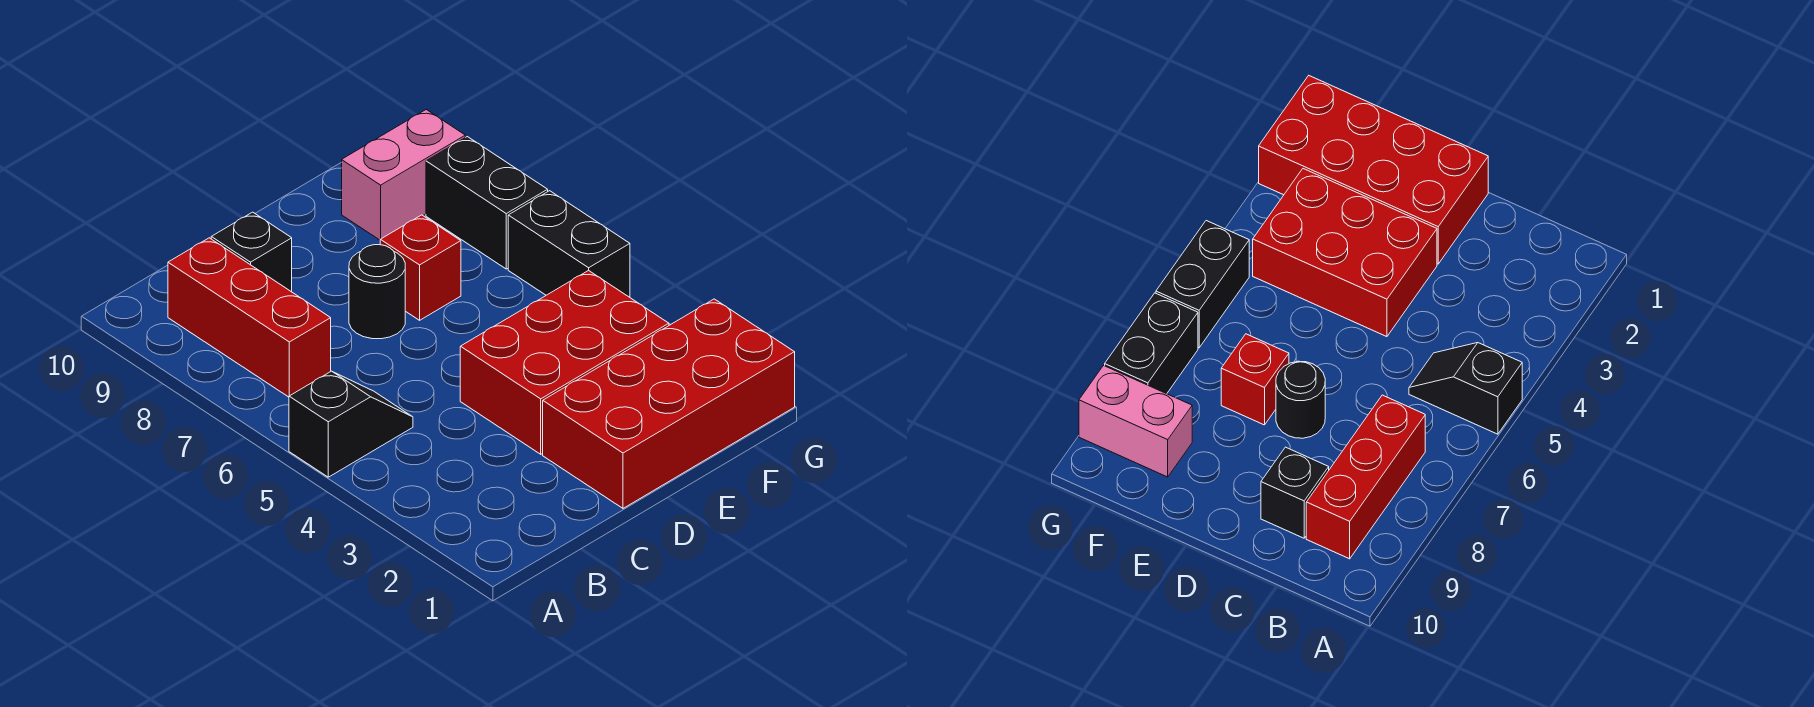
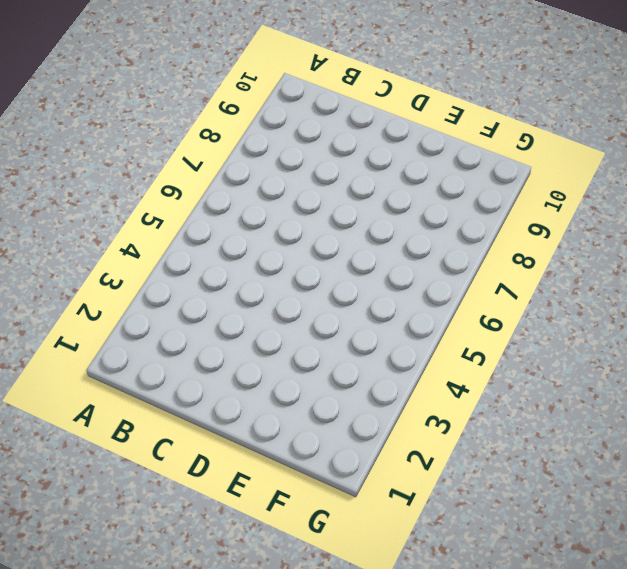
none -> black 1x2 slope [289,371,413,477]
none -> red 1x3 brick [168,238,331,397]

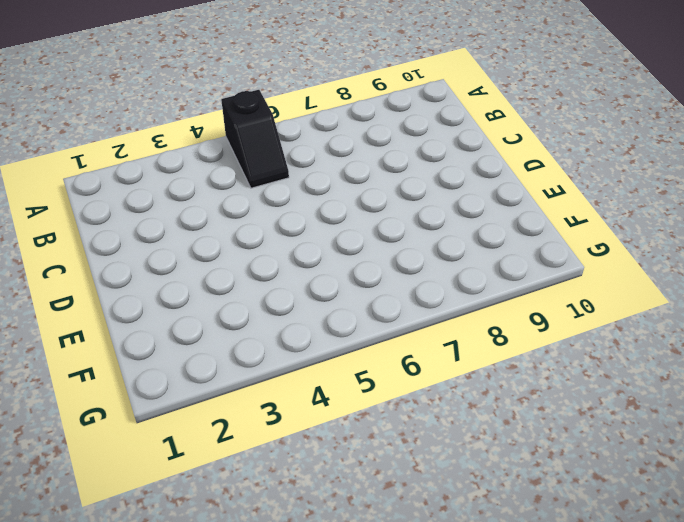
none -> red 1x3 brick [168,238,331,397]
none -> black 1x1 brick [211,212,292,292]

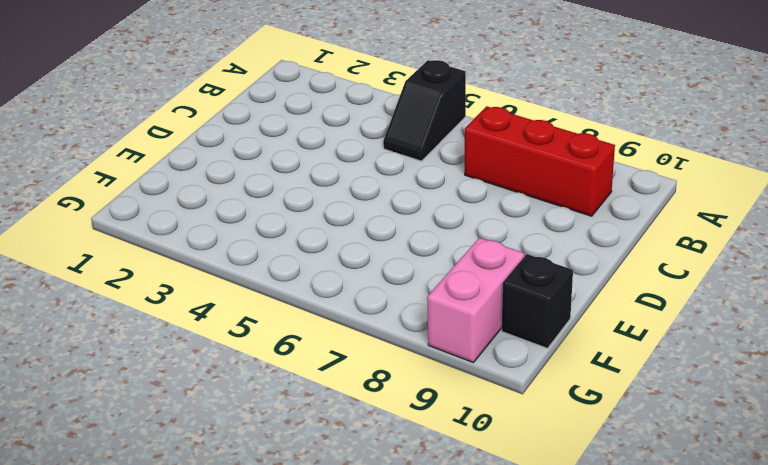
black 1x1 brick [502,254,573,348] -> black 1x1 brick moved to [211,212,292,292]
none -> red 2x4 brick [543,299,795,508]
none -> red 2x3 brick [460,270,669,454]

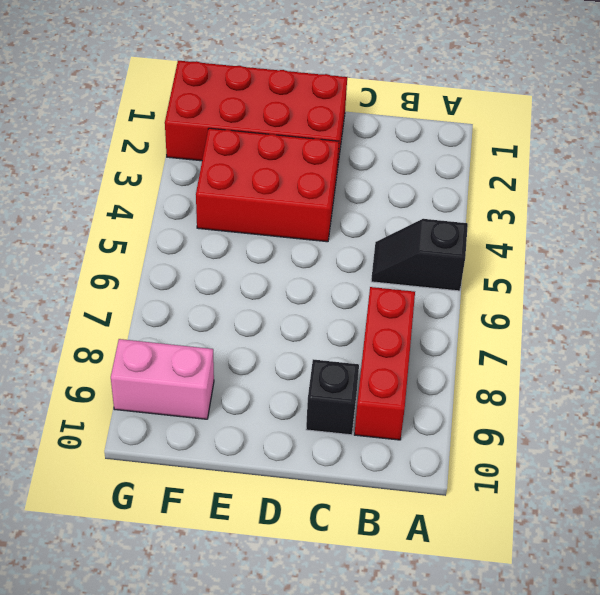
none -> black 1x1 round brick [349,245,405,339]
none -> red 1x1 brick [380,215,461,320]

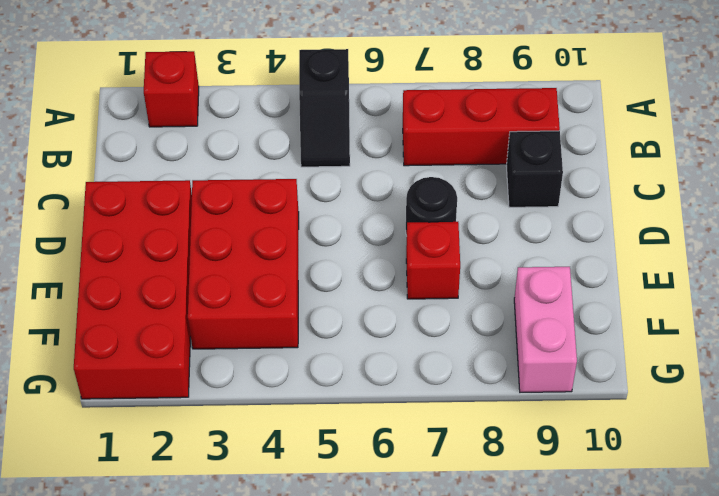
red 1x1 brick [144,51,199,127] -> none
none -> black 1x2 brick [508,191,630,297]
none -> black 1x2 brick [426,137,548,269]

